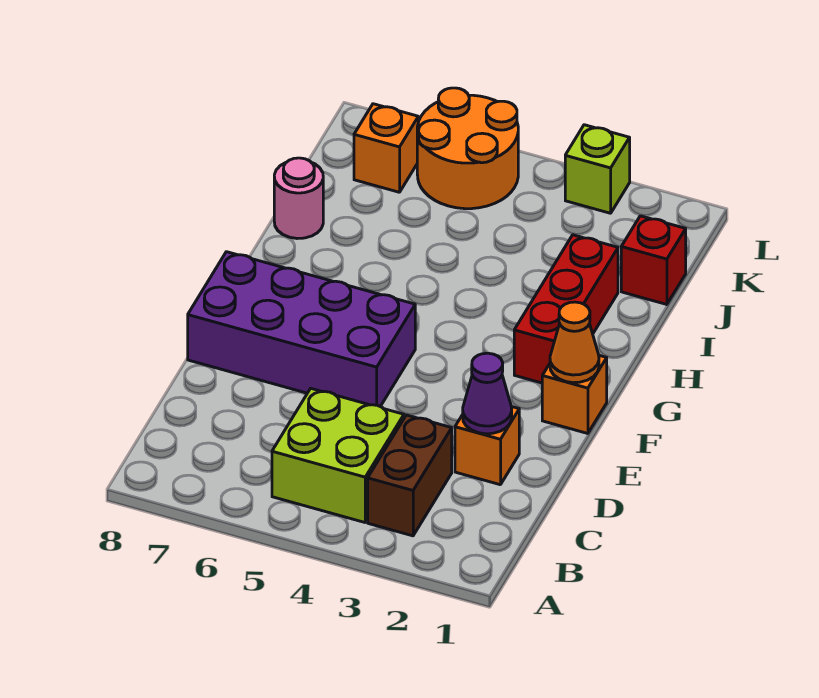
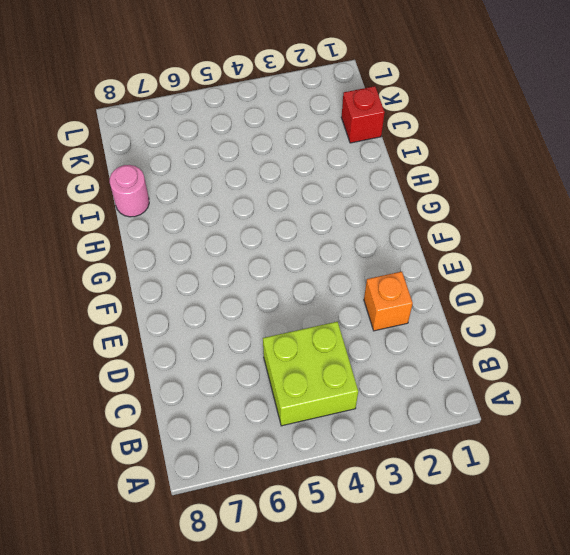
none -> brown 1x2 brick [368,415,452,536]
none -> purple 2x4 brick [188,252,415,407]
none -> orange 1x1 brick [542,355,607,434]

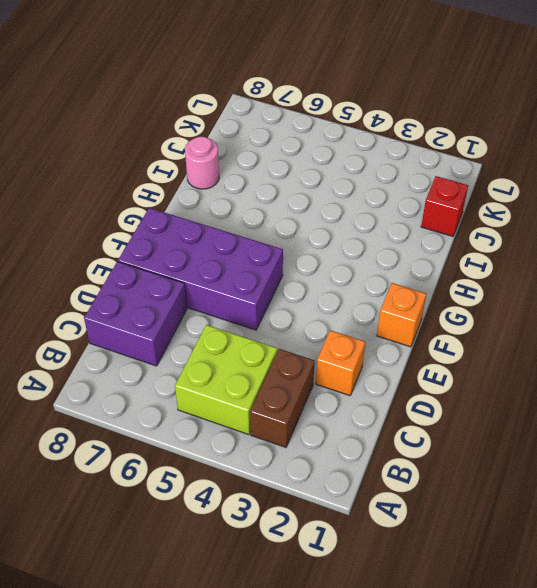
purple 2x2 brick [84,262,187,366] -> none
none -> red 1x3 brick [514,235,618,383]
none -> orange 2x2 round brick [417,88,518,209]
none -> orange 1x1 brick [354,104,418,192]

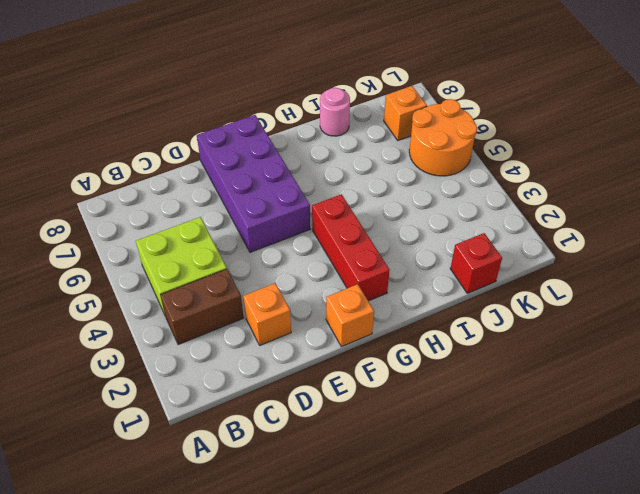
red 1x3 brick [312,194,389,301] -> red 1x3 brick turned to [514,235,618,383]
none -> lime 1x1 brick [565,125,630,213]
none -> purple 1x1 cone [463,353,512,434]
none -> orange 1x1 cone [550,302,599,383]

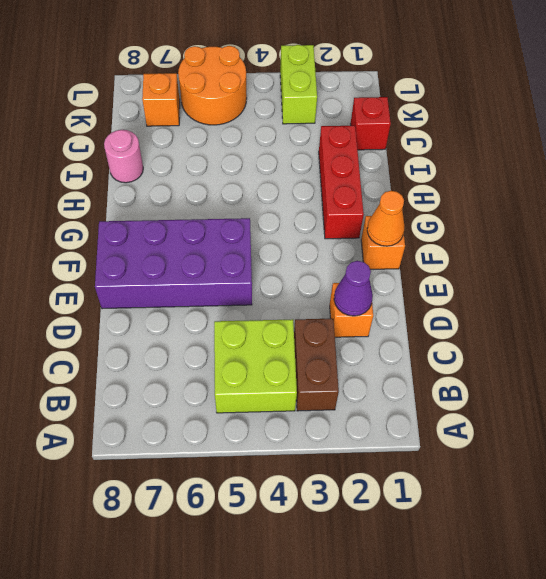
lime 1x2 brick [280,45,317,124] -> lime 1x1 brick [565,125,630,213]

